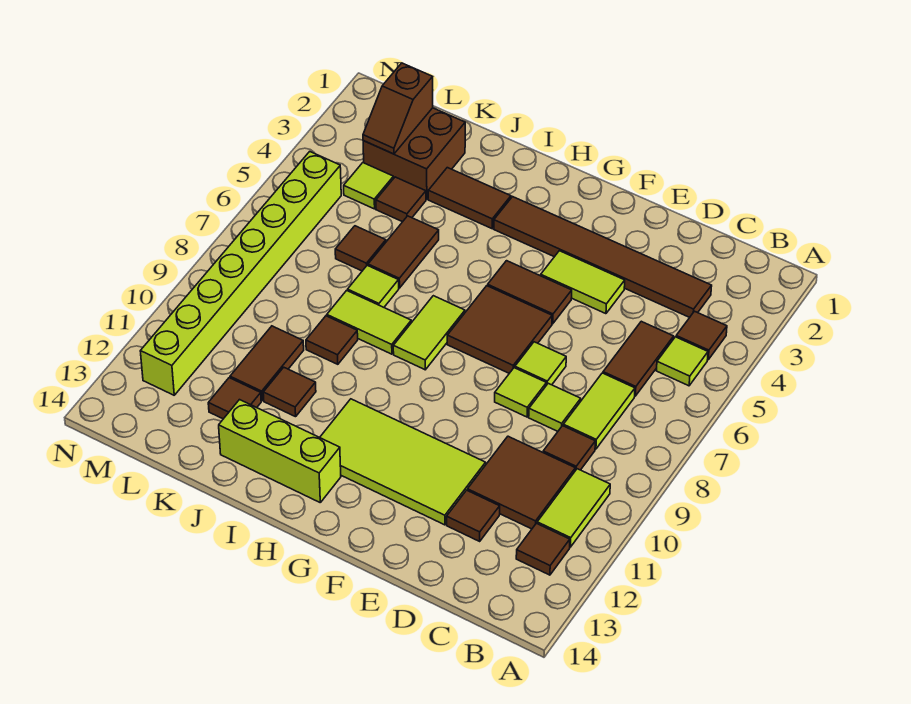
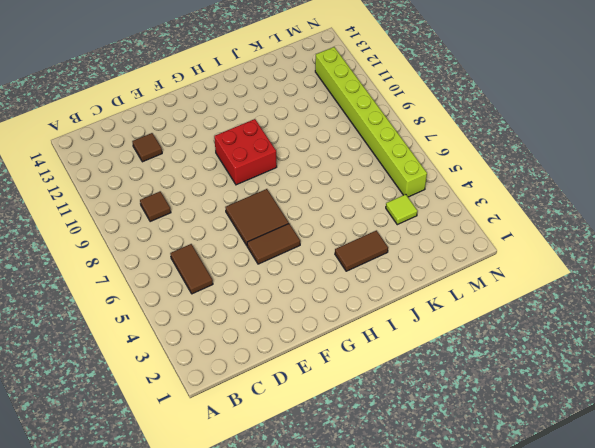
red 2x2 brick [214,119,277,185] -> none
none -> brown 1x1 tile [676,311,727,360]
none -> lime 1x1 tile [656,337,708,386]
none -> lime 1x2 tile [537,469,610,547]
none -> brown 1x1 tile [516,523,570,575]

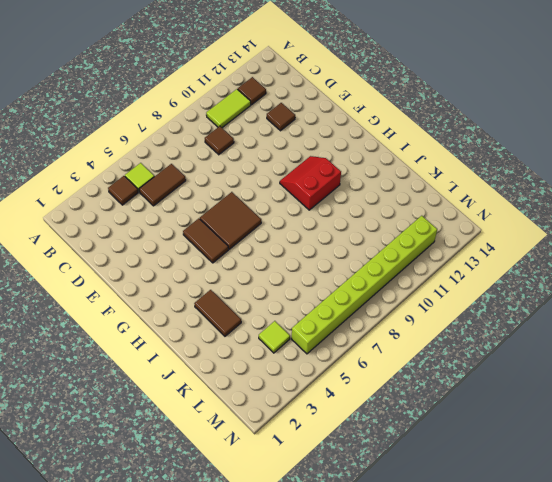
red 2x2 slope [280,156,341,210] -> lime 2x4 tile [320,399,486,525]
none -> brown 1x6 tile [494,197,712,317]
none -> lime 1x2 tile [563,373,635,449]
none -> brown 2x2 tile [467,436,575,529]
none -> lime 1x1 tile [529,383,581,431]

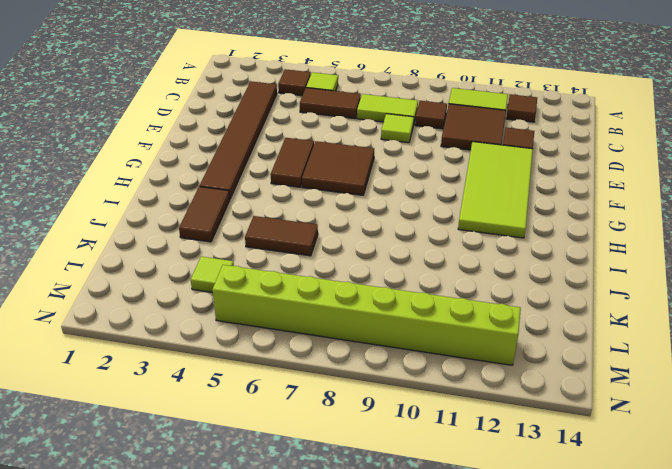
none -> lime 1x2 tile [541,251,625,314]
none -> lime 1x1 tile [515,342,566,385]
none -> lime 1x1 tile [495,368,546,417]
none -> lime 1x2 tile [393,296,465,370]

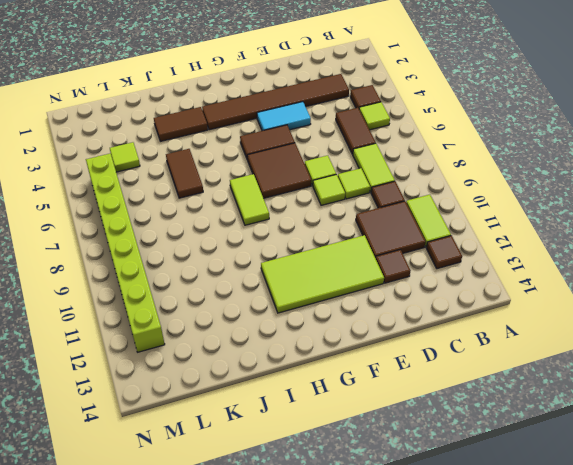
cyan 1x2 tile [257,102,311,131] -> lime 1x2 tile [541,251,625,314]
none -> lime 1x3 brick [219,400,341,502]
none -> lime 1x2 tile [327,290,411,354]
none -> lime 1x1 tile [348,265,399,307]
none -> brown 1x1 tile [306,316,358,364]

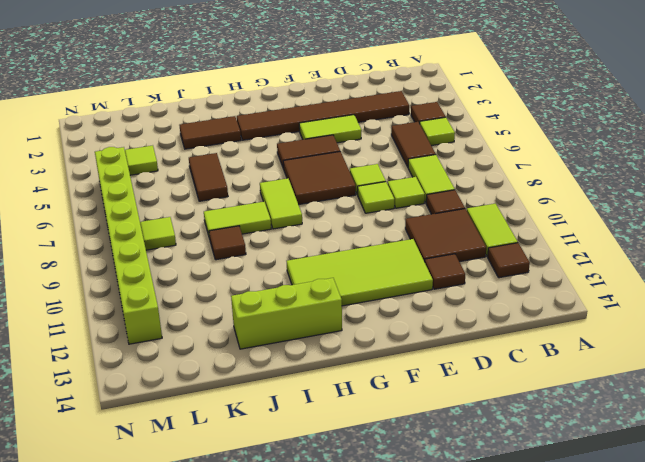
lime 1x1 tile [140,217,176,250] -> lime 1x1 tile moved to [348,265,399,307]
none -> brown 1x1 tile [263,367,316,417]
none -> brown 2x2 brick [363,108,465,199]
none -> brown 1x1 tile [376,177,426,222]
none -> brown 1x1 tile [335,226,386,271]

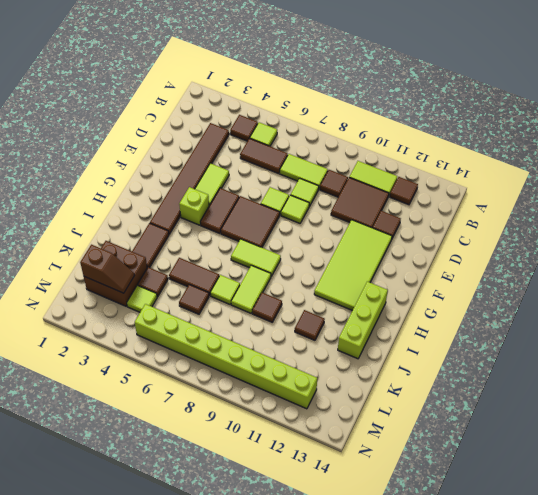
lime 1x1 brick [179,187,209,225] -> none
none -> brown 1x2 tile [230,326,304,401]
none -> brown 1x1 tile [208,378,261,419]

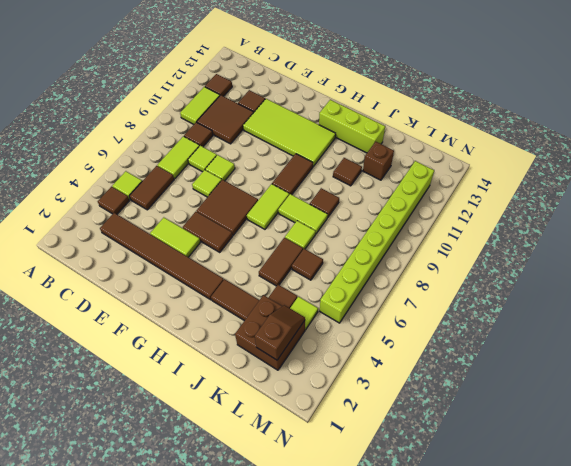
brown 1x2 tile [272,154,313,195] -> brown 1x2 tile moved to [230,326,304,401]
brown 1x1 brick [363,142,394,180] -> brown 1x1 tile [208,378,261,419]

